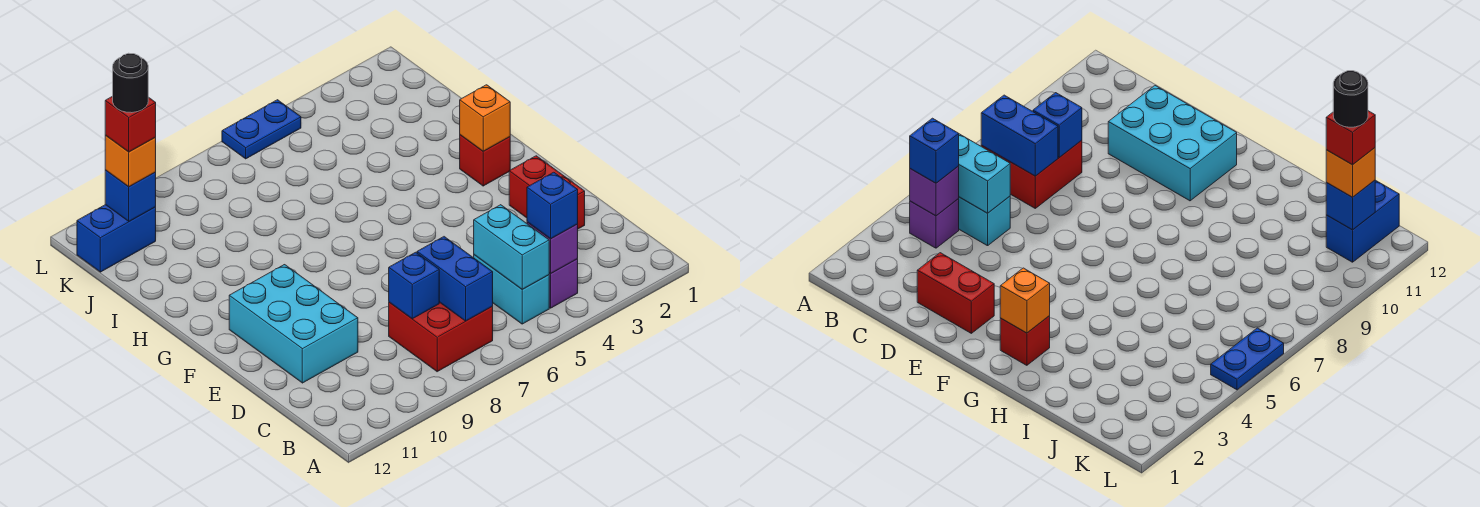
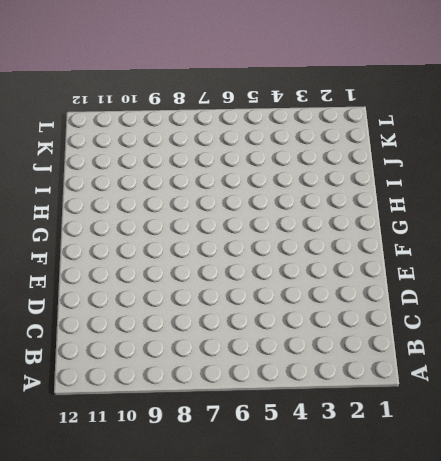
none -> purple 1x1 brick [549,259,578,308]
none -> cyan 1x2 brick [474,255,549,324]
none -> red 2x2 brick [389,302,493,372]

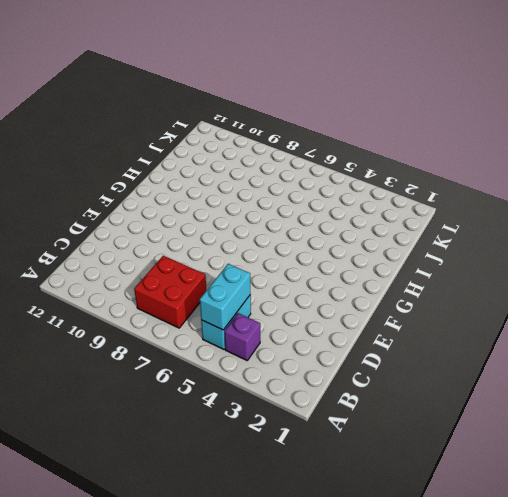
none -> red 1x2 brick [509,156,585,229]
none -> cyan 2x3 brick [229,265,358,383]
none -> red 1x1 brick [460,135,510,186]

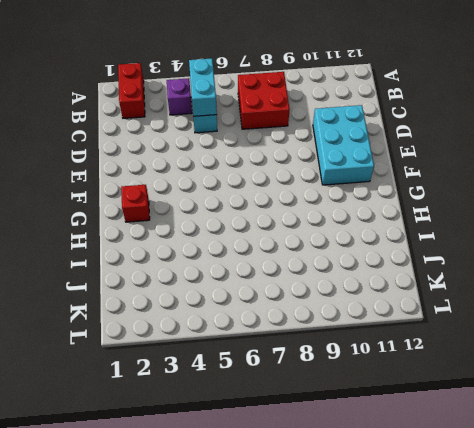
red 1x2 brick [118,63,145,118] -> red 1x2 brick moved to [509,156,585,229]
none -> blue 1x2 brick [77,205,156,272]
none -> blue 1x2 plate [222,100,301,159]
none -> purple 1x1 brick [527,222,578,274]

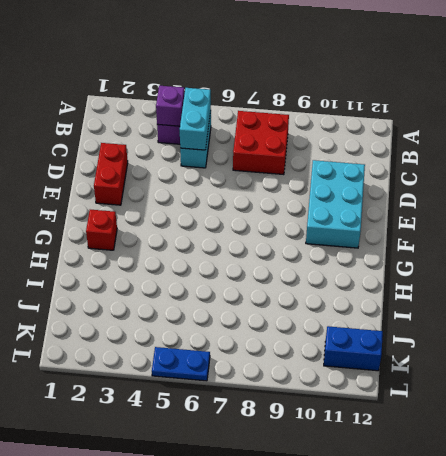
none -> blue 1x2 brick [417,237,493,321]
none -> blue 1x1 brick [389,252,439,319]
none -> orange 1x1 brick [460,85,510,151]

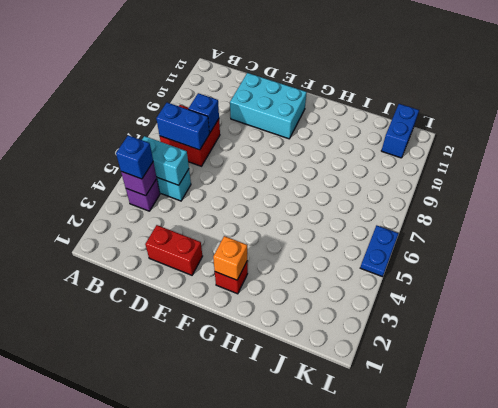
none -> blue 1x1 brick [105,170,156,221]
none -> orange 1x1 brick [105,135,156,187]
none -> red 1x1 brick [105,96,156,152]

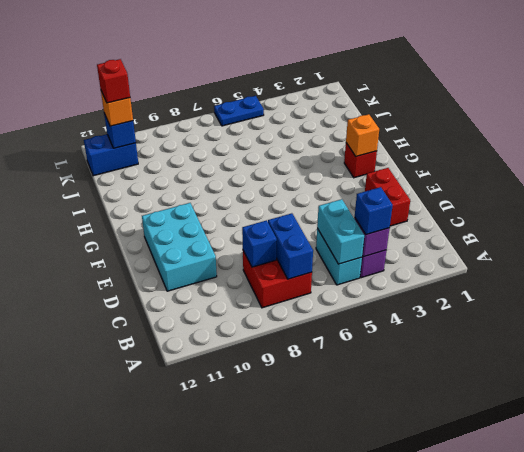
none -> black 1x1 round brick [113,53,148,113]

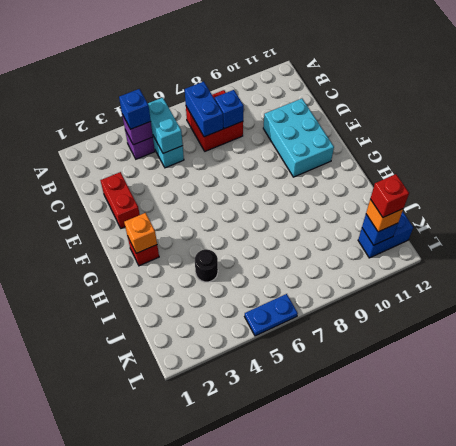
black 1x1 round brick [195,249,218,282] -> black 1x1 round brick moved to [113,53,148,113]

